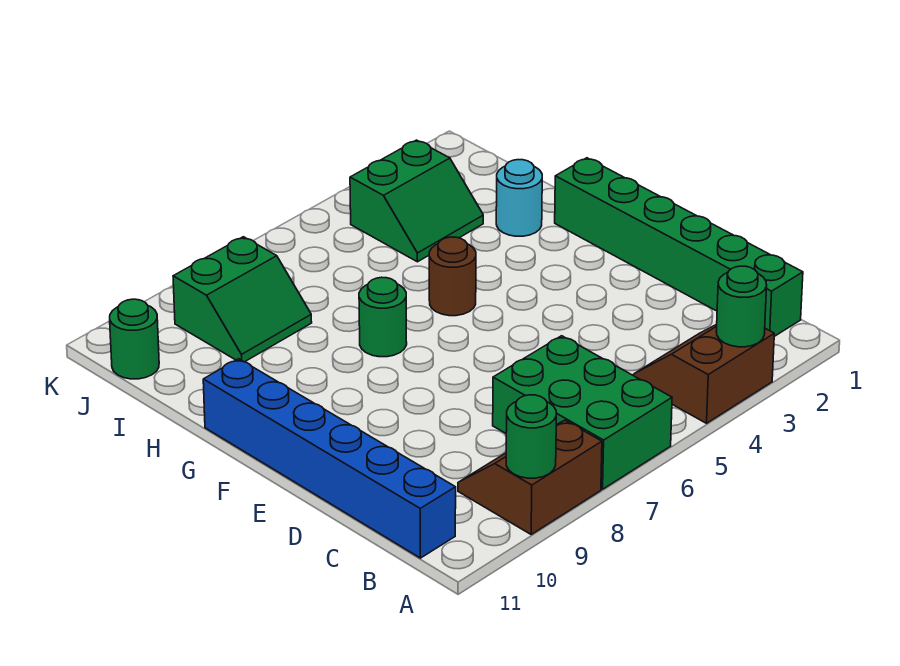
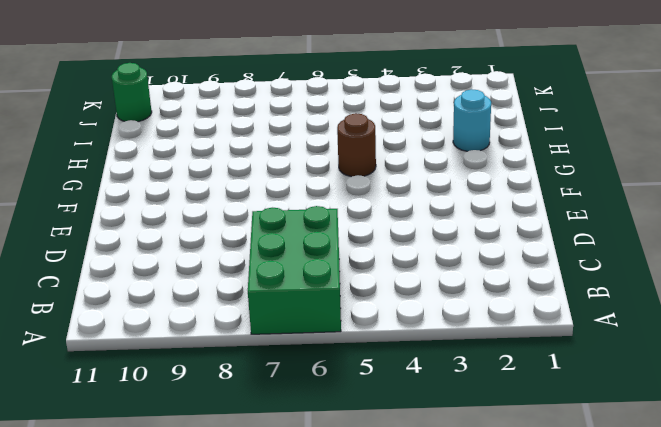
none -> brown 2x2 slope [634,324,774,423]
none -> brown 2x2 slope [458,420,602,534]
none -> green 1x6 brick [555,158,803,336]

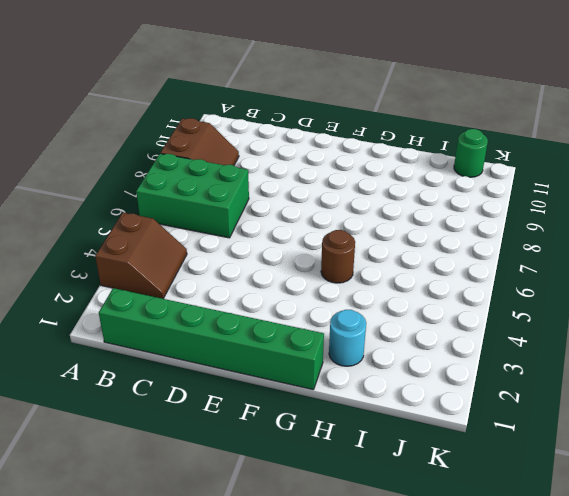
none -> blue 1x6 brick [203,359,456,558]
none -> green 1x1 round brick [359,277,407,357]
none -> green 2x2 slope [350,140,483,262]

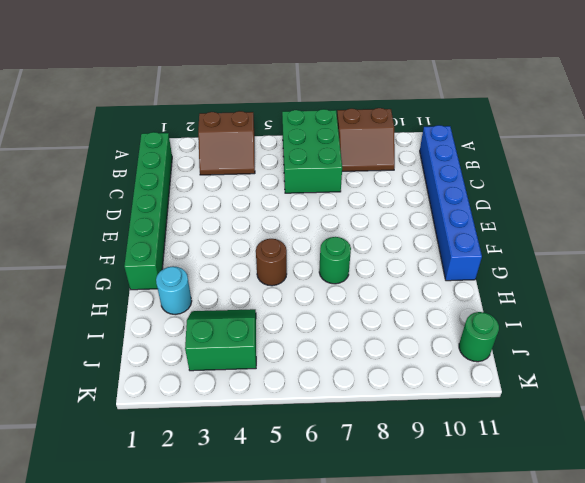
none -> green 2x2 slope [173,237,312,362]
none -> green 1x1 round brick [716,266,767,347]
none -> green 1x1 round brick [506,395,557,478]

